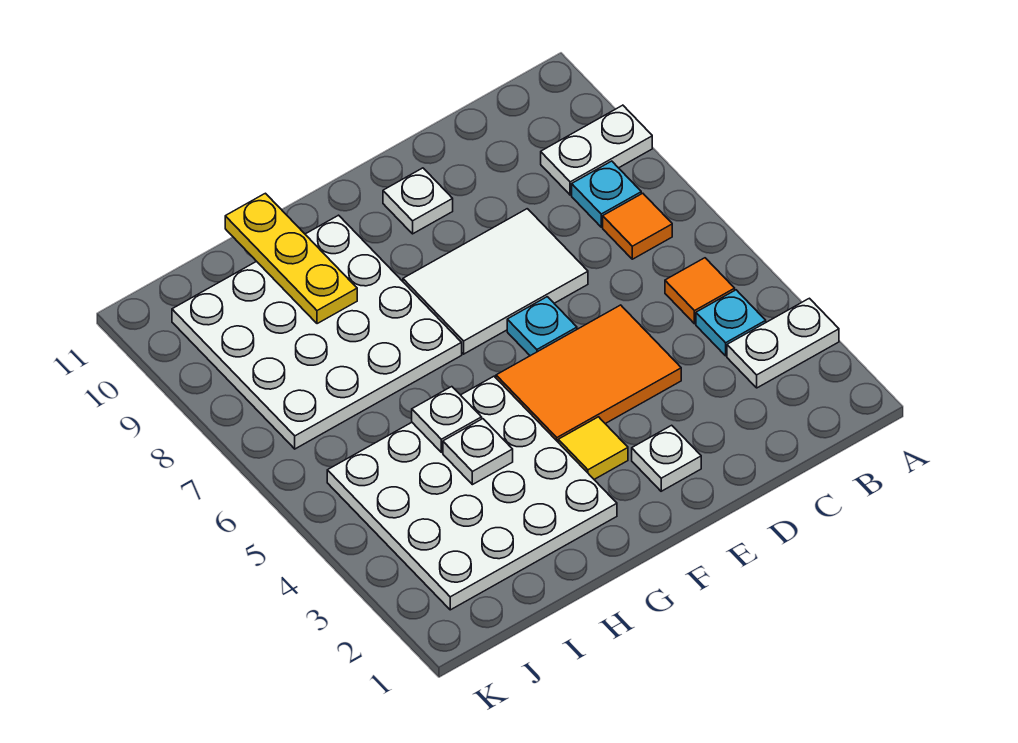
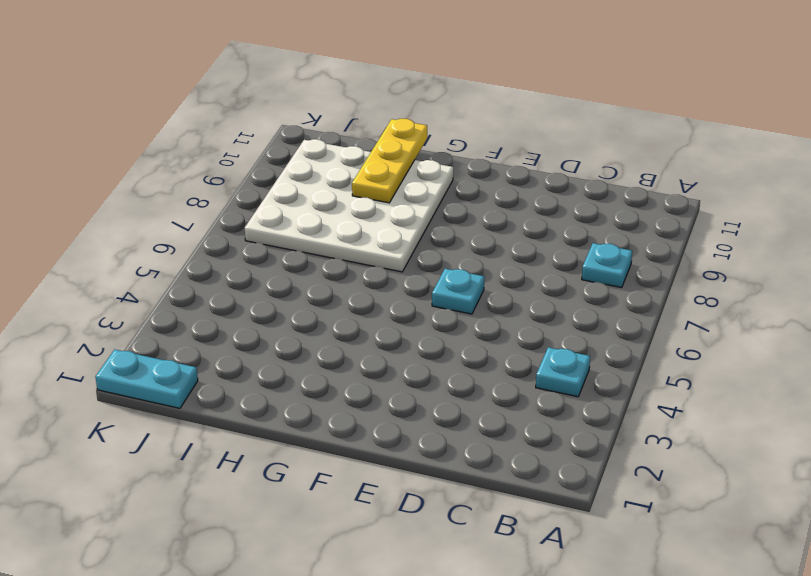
cyan 1x2 plate [95,349,198,408] -> none
none -> white 1x2 plate [727,298,839,388]
none -> white 1x2 plate [541,105,652,195]
none -> orange 1x1 tile [665,258,735,324]

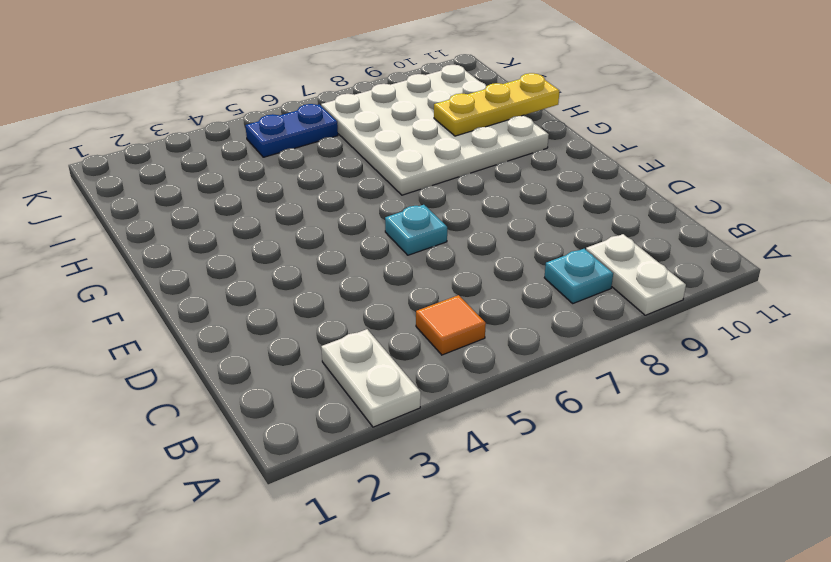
blue 1x2 plate [245,104,338,157] -> white 4x4 plate [327,376,617,610]
none -> cyan 1x1 plate [696,290,766,356]
none -> orange 1x1 tile [603,193,672,259]
none -> orange 2x3 tile [496,305,681,442]

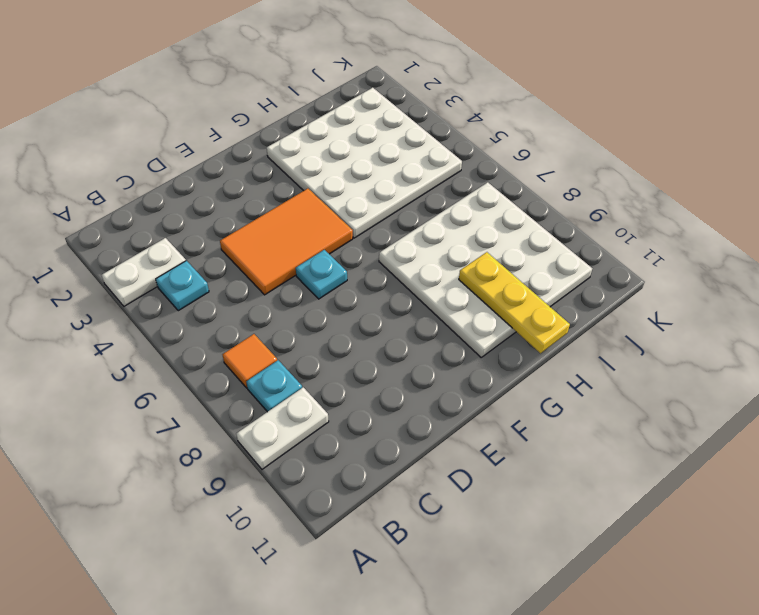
none -> orange 1x1 tile [665,258,735,324]
none -> white 2x3 tile [403,209,588,354]
none -> white 1x1 plate [632,425,701,491]

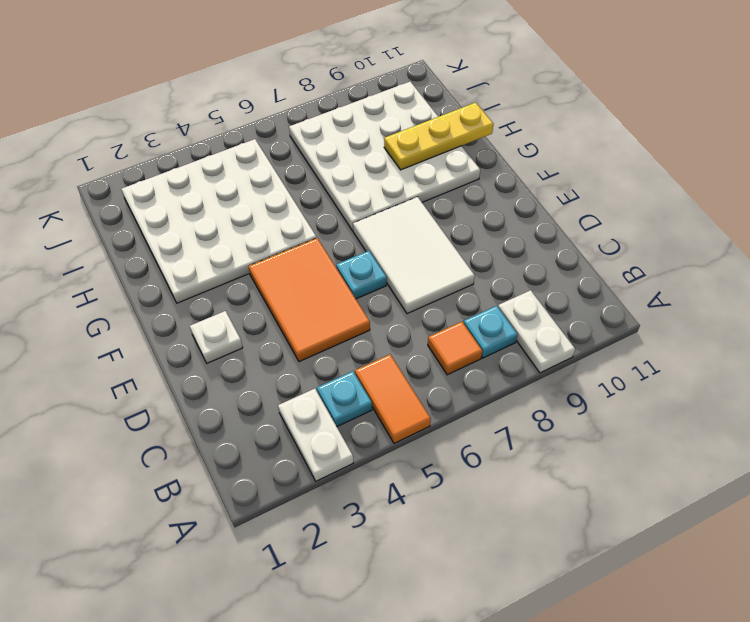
orange 1x2 tile [355,354,431,443] -> orange 1x1 tile [665,258,735,324]
none -> white 1x1 plate [383,168,453,234]
none -> yellow 1x1 tile [558,417,628,479]
none -> white 1x1 plate [443,419,513,485]

